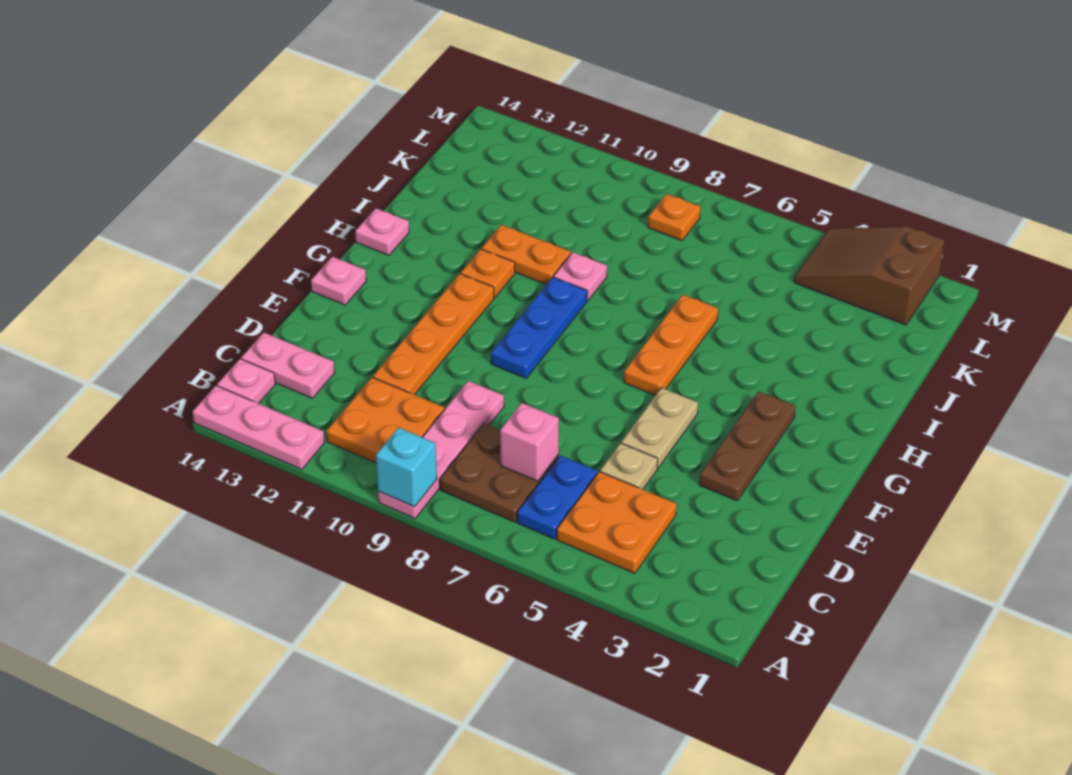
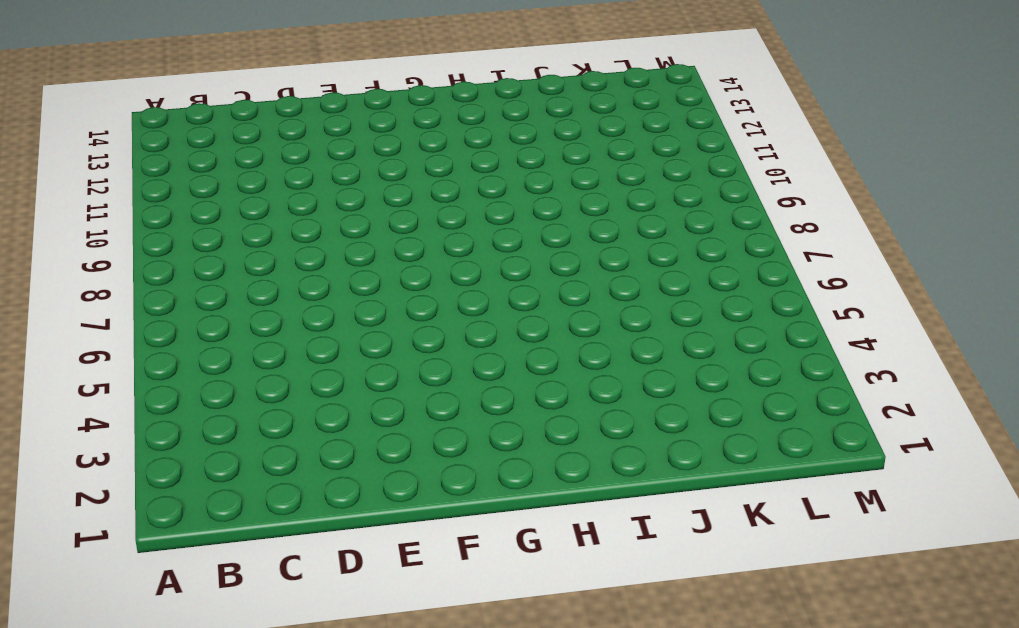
none -> pink 1x4 plate [378,381,504,518]
none -> pink 1x3 plate [193,386,325,470]
none -> orange 2x2 plate [557,472,677,573]

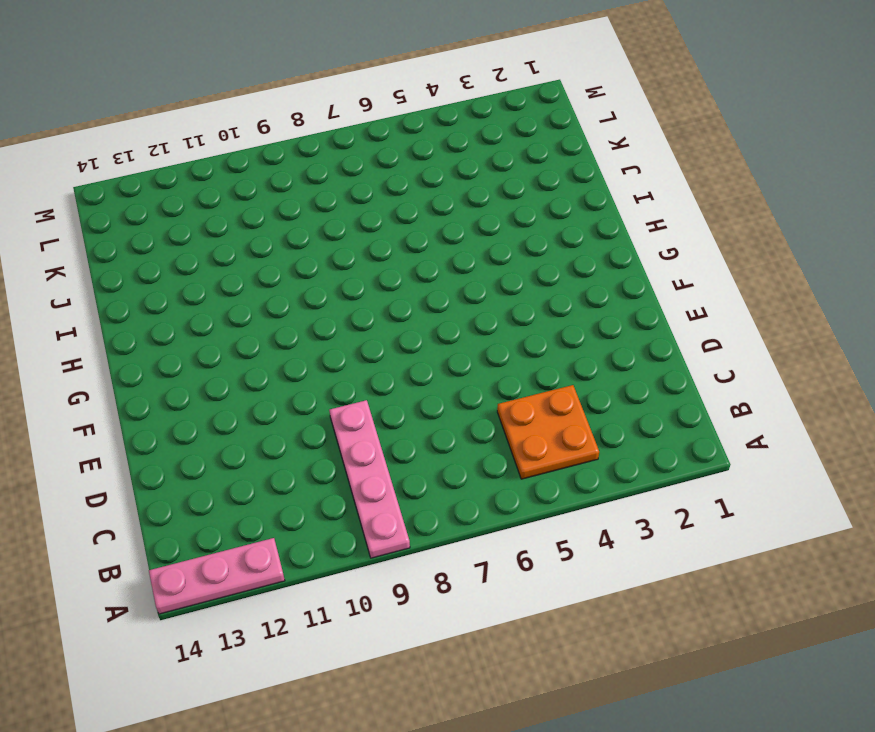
none -> blue 1x2 plate [517,455,597,539]
none -> brown 2x2 plate [440,424,559,522]
none -> orange 2x2 plate [327,377,444,463]

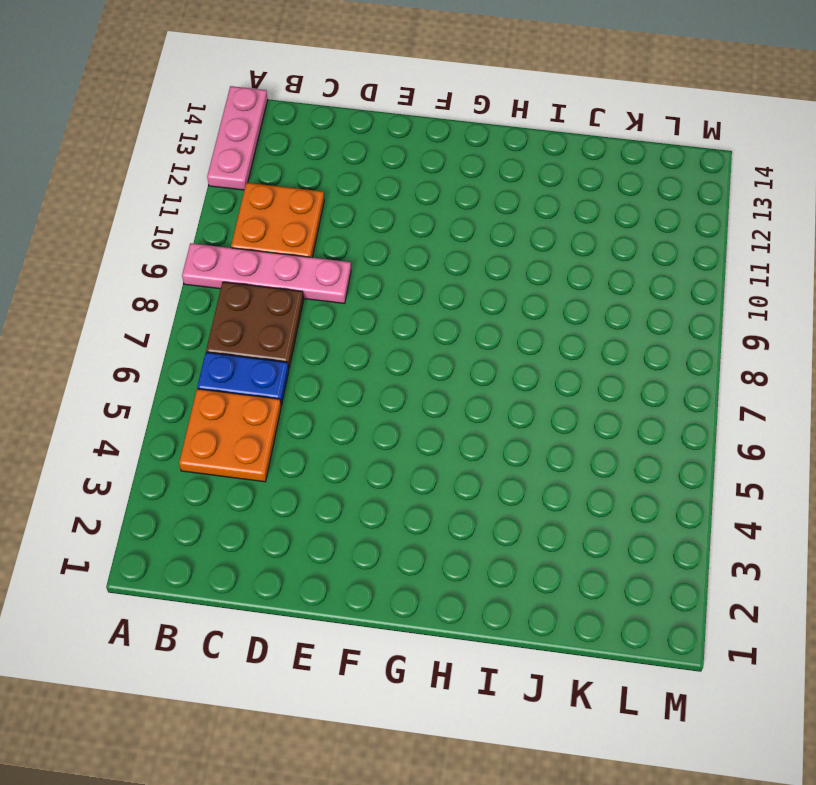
none -> pink 1x1 plate [217,359,275,404]
none -> pink 1x2 plate [241,333,335,398]
none -> tan 1x1 plate [600,443,658,489]

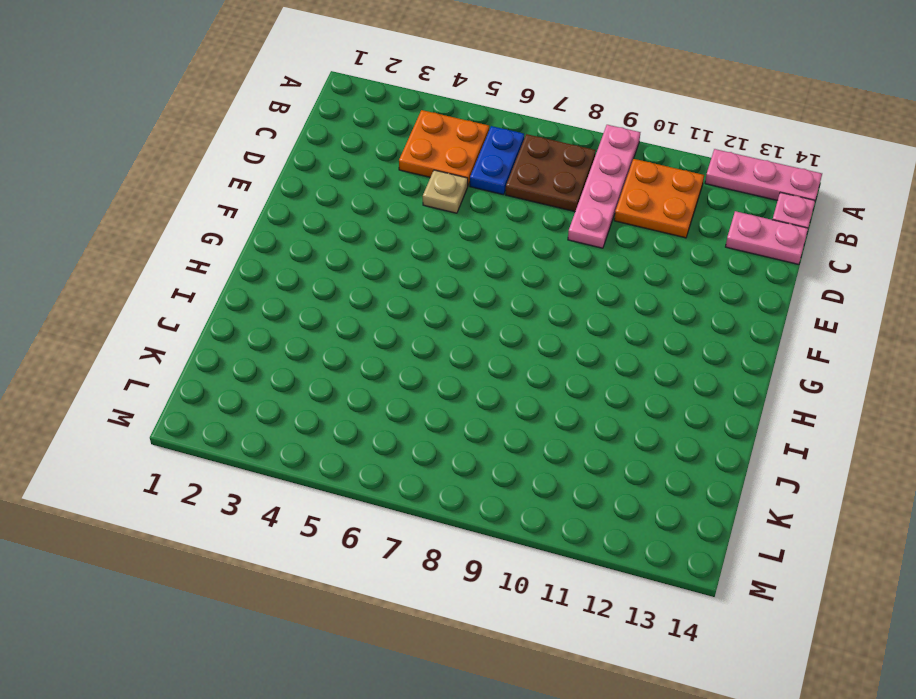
none -> orange 1x4 plate [373,274,494,395]
none -> brown 1x3 plate [699,391,796,501]
none -> tan 1x2 plate [621,388,698,468]

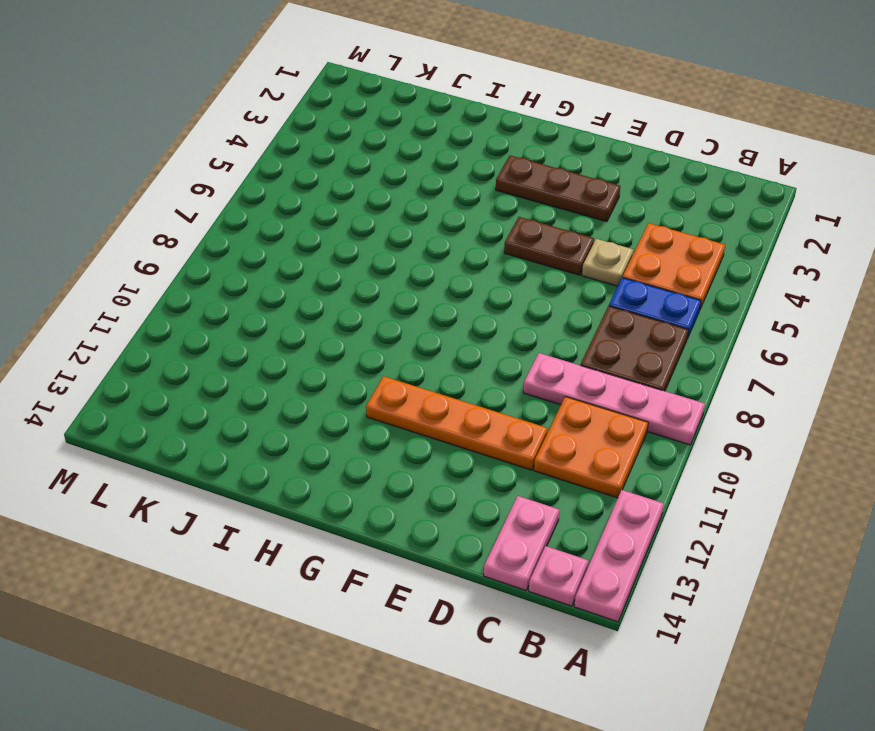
brown 1x2 plate [504,217,594,275] -> tan 1x2 plate [621,388,698,468]
none -> blue 1x3 plate [491,277,587,378]
none -> pink 1x1 plate [311,257,366,305]
none -> orange 1x3 plate [624,295,718,396]

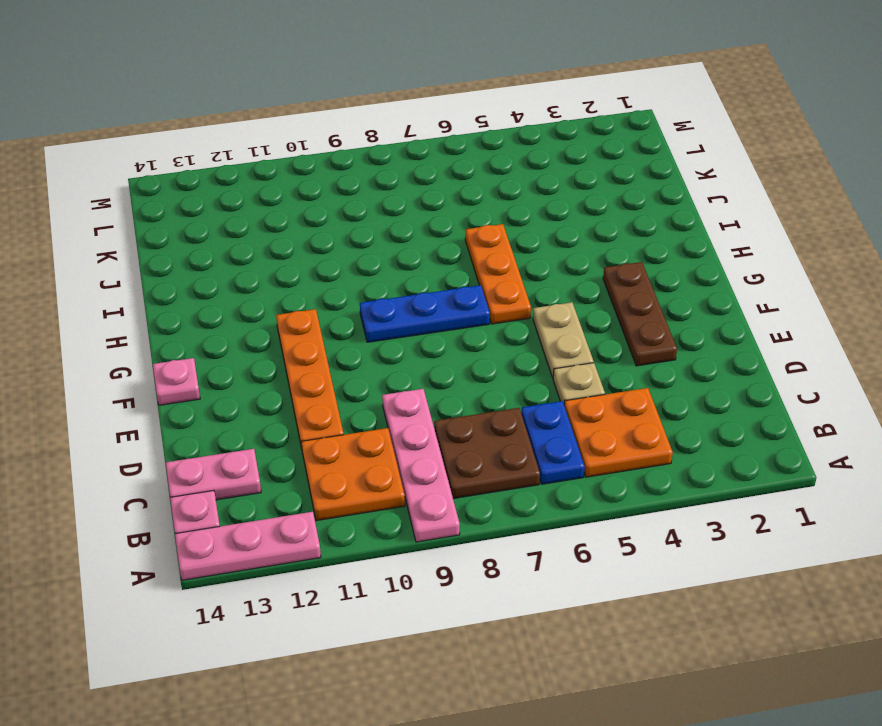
blue 1x3 plate [360,285,490,342] -> blue 1x3 plate turned to [491,277,587,378]
none -> orange 1x1 plate [461,249,515,297]
none -> pink 1x1 plate [355,208,409,255]
none -> pink 1x1 plate [554,252,607,301]

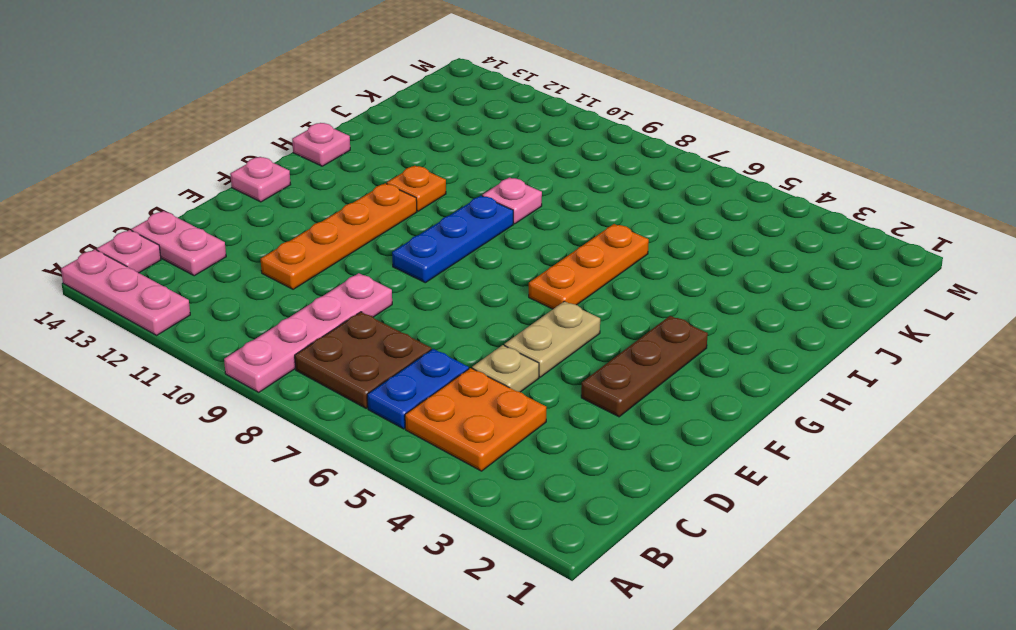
none -> orange 2x2 plate [327,377,444,463]
none -> orange 1x2 plate [482,225,571,284]
none -> brown 2x3 slope [794,226,944,325]

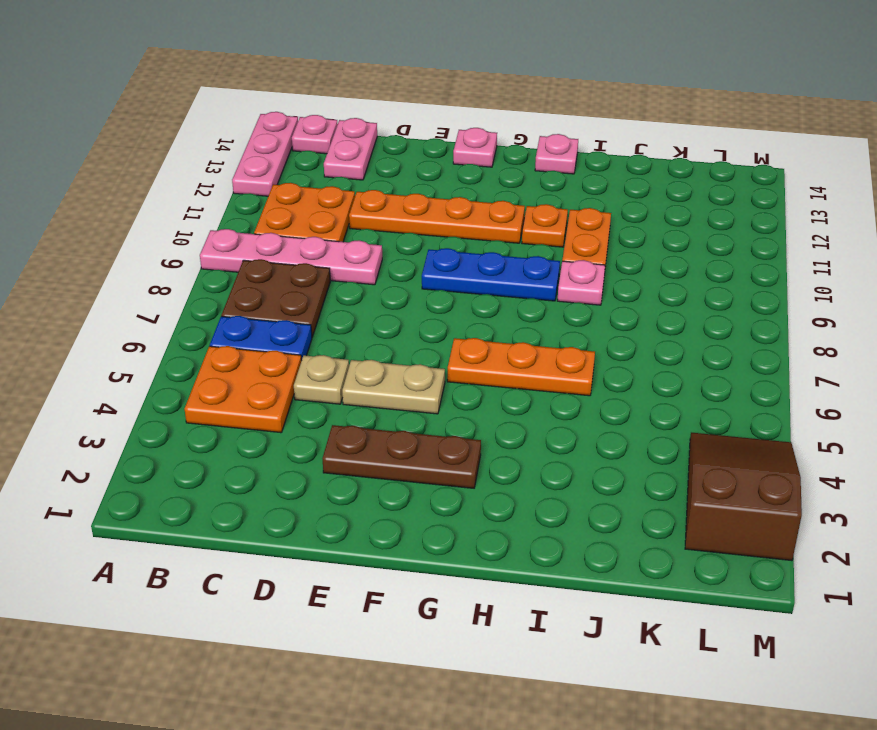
none -> orange 1x1 plate [648,194,701,241]
none -> cyan 1x1 brick [376,428,437,507]
none -> pink 1x1 brick [500,403,559,481]

